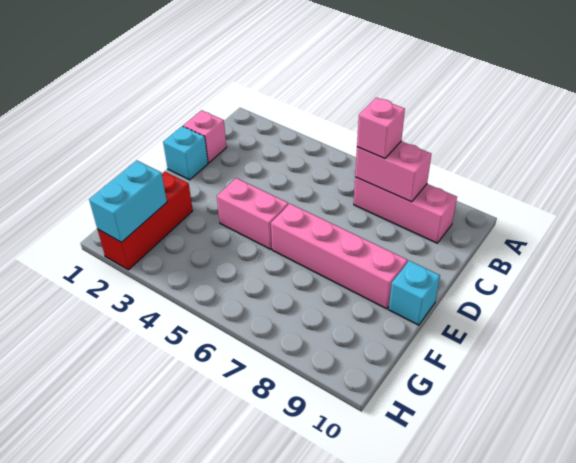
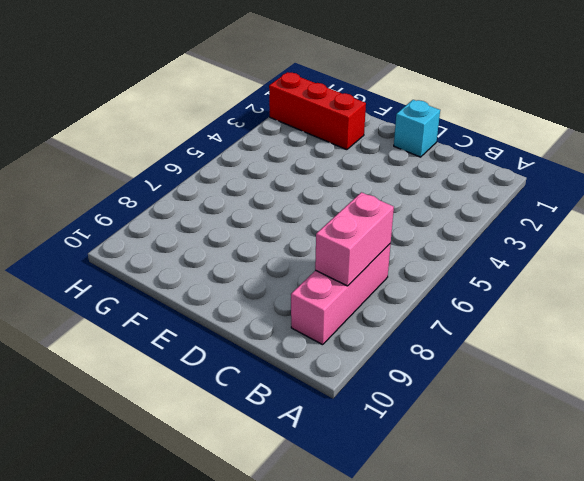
none -> pink 1x1 brick [183,110,226,163]
none -> pink 1x2 brick [217,178,288,249]

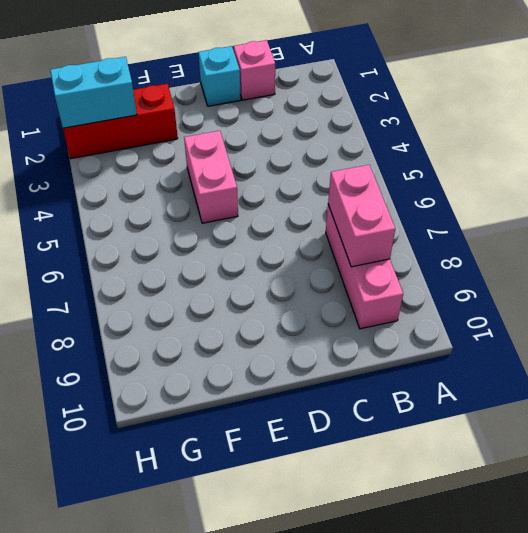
none -> pink 1x4 brick [271,204,408,309]
none -> cyan 1x1 brick [389,261,440,325]

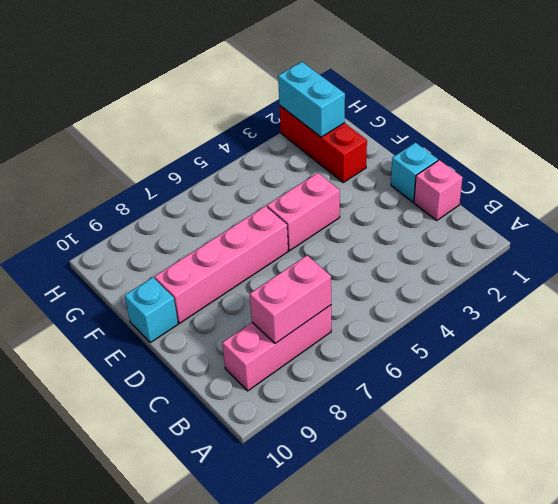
none -> pink 1x1 brick [357,98,405,159]

